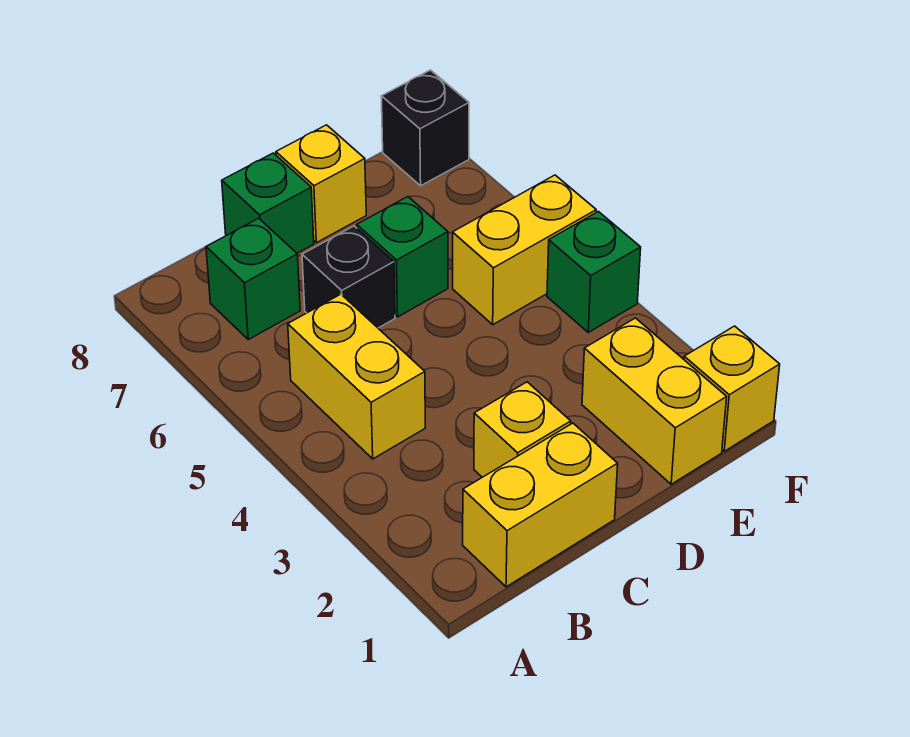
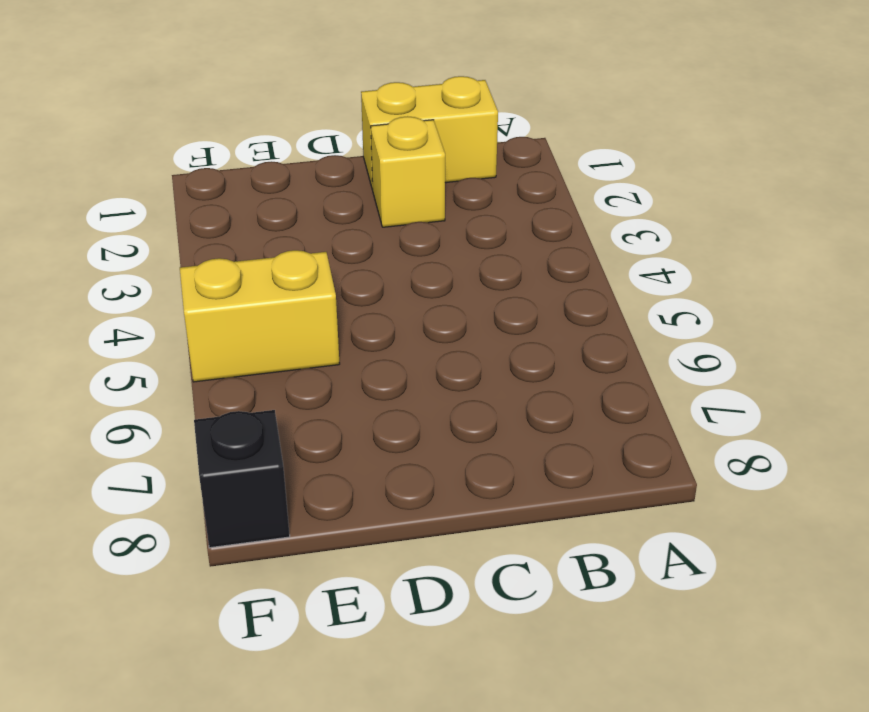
none -> yellow 1x2 brick [288,294,425,459]
none -> green 1x1 brick [206,218,300,339]
none -> black 1x1 brick [302,226,395,328]

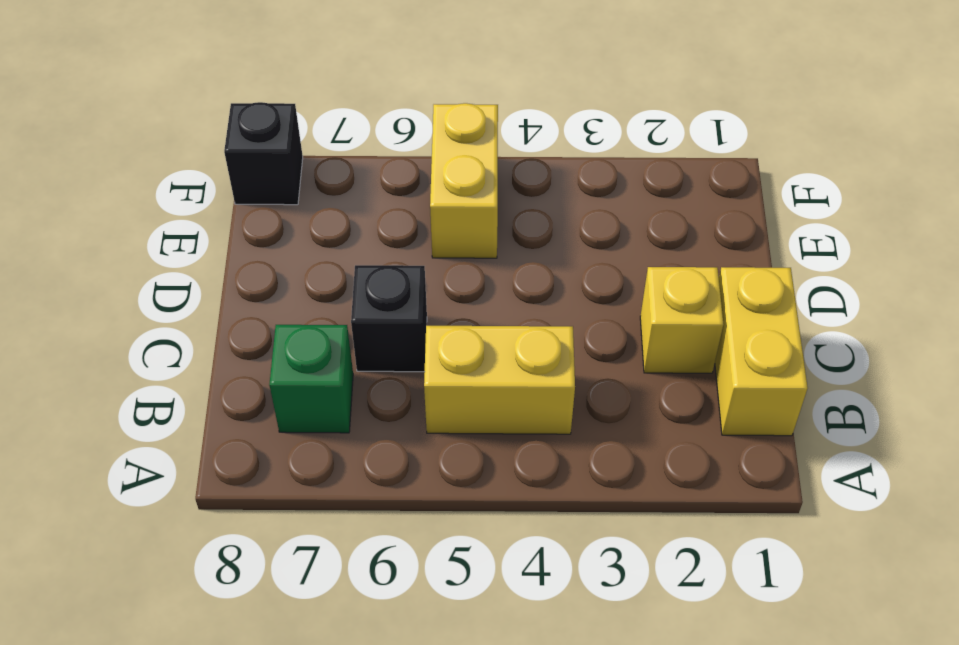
none -> green 1x1 brick [222,153,314,253]
none -> green 1x1 brick [357,197,448,317]
none -> yellow 1x1 brick [276,125,366,243]

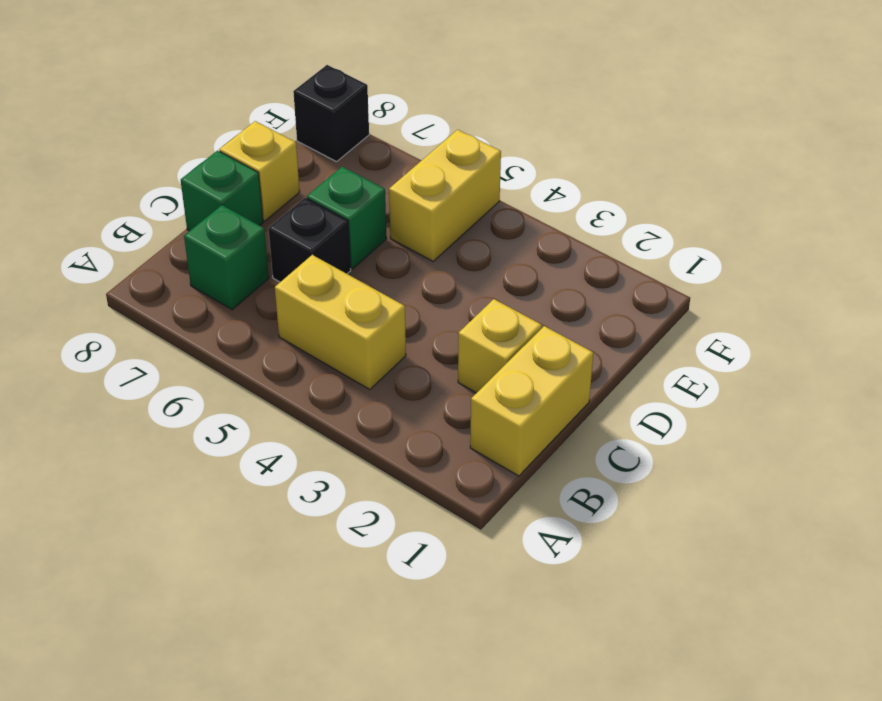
none -> yellow 1x2 brick [582,318,727,484]
none -> yellow 1x1 brick [684,326,780,451]
none -> green 1x1 brick [547,212,641,332]

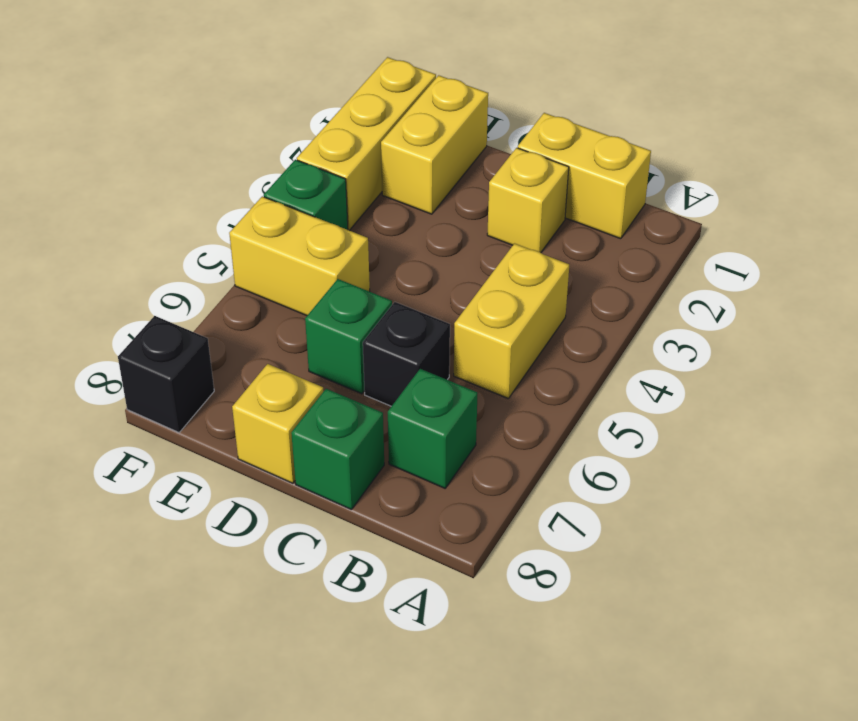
yellow 1x3 brick [297,57,436,230] -> yellow 1x1 brick [684,326,780,451]

